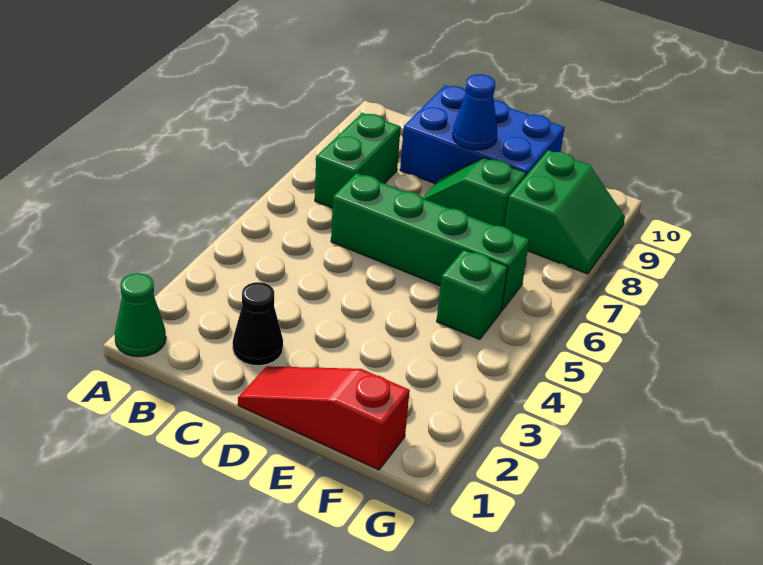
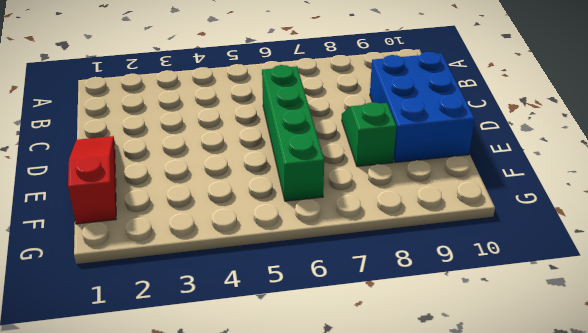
none -> green 1x1 cone [115,273,166,357]
none -> green 1x2 brick [315,113,401,208]

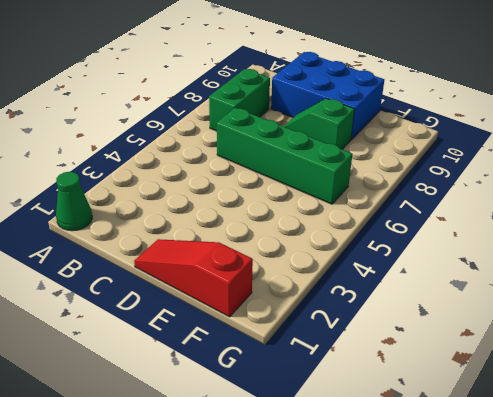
none -> black 1x1 cone [233,282,283,366]
none -> green 1x1 brick [436,249,508,340]

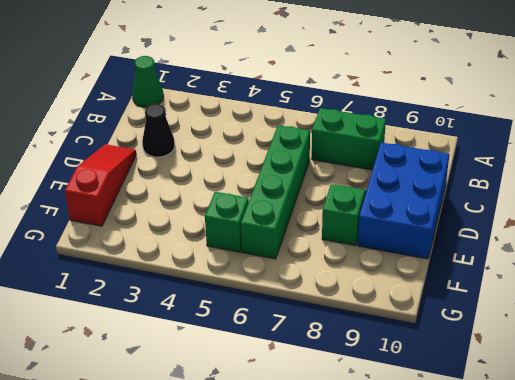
none -> green 2x2 slope [505,150,625,274]
none -> blue 1x1 cone [453,74,497,150]

